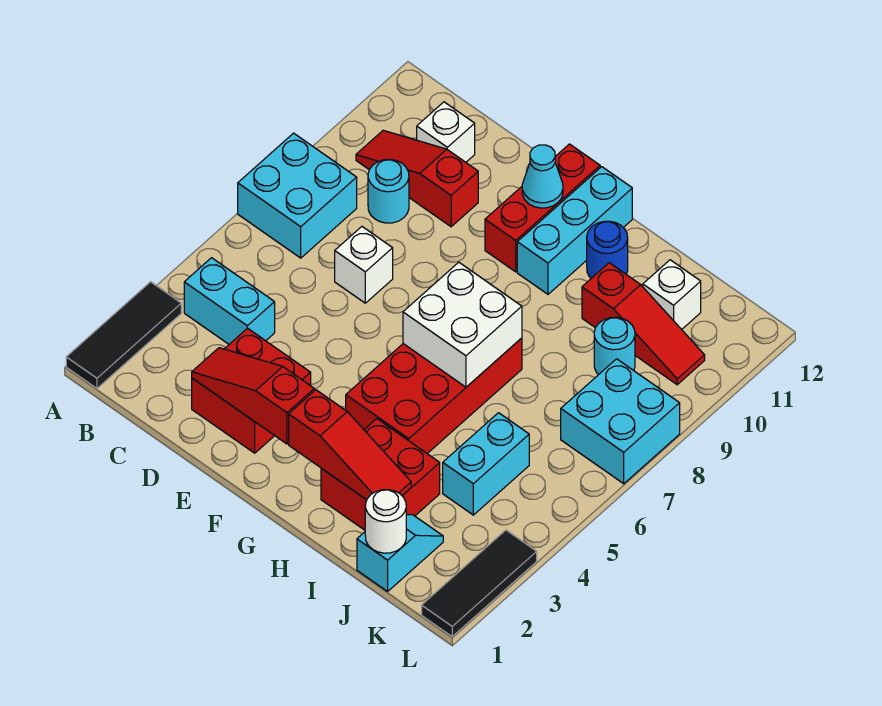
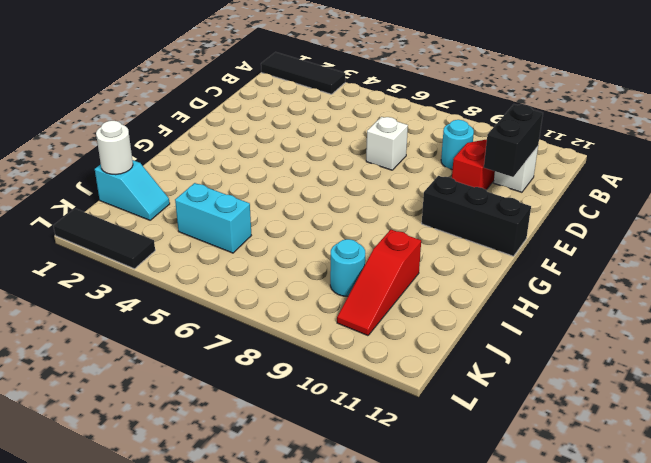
black 1x2 brick [484,104,543,177] -> none
black 1x3 brick [422,176,531,256] -> red 1x3 brick [485,144,600,272]
none -> cyan 2x2 brick [238,133,357,258]
none -> cyan 1x2 brick [184,258,275,344]
none -> red 2x2 brick [192,328,311,453]

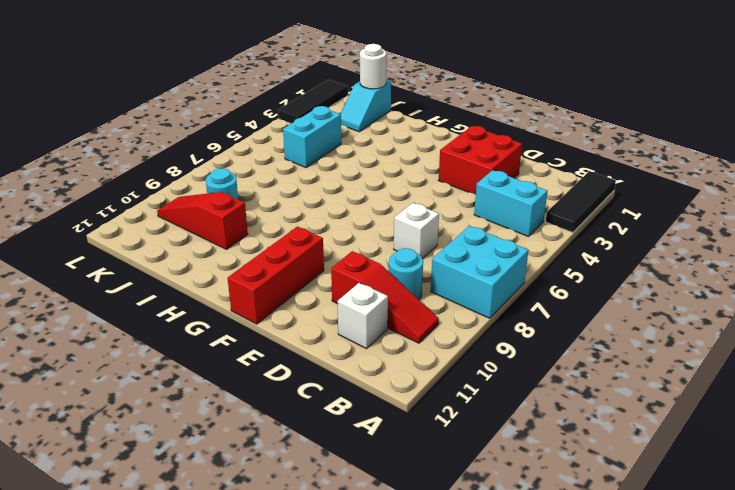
none -> red 2x4 brick [346,338,522,454]
none -> cyan 1x3 brick [517,167,632,294]
none -> red 2x2 brick [321,419,440,530]

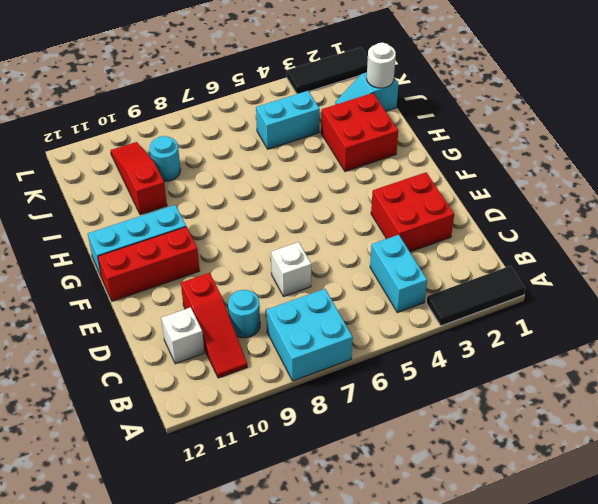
none -> red 2x4 brick [346,338,522,454]
none -> blue 1x1 round brick [587,221,628,278]
none -> white 1x1 brick [643,260,701,330]

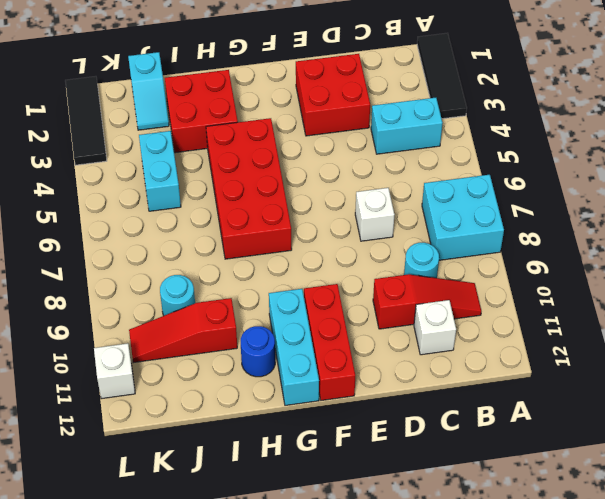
white 1x1 brick [94,343,135,399] -> white 1x1 brick moved to [643,260,701,330]
none -> cyan 2x2 brick [561,359,680,484]
none -> red 1x3 slope [192,348,314,444]
none -> cyan 1x1 cone [522,145,563,208]

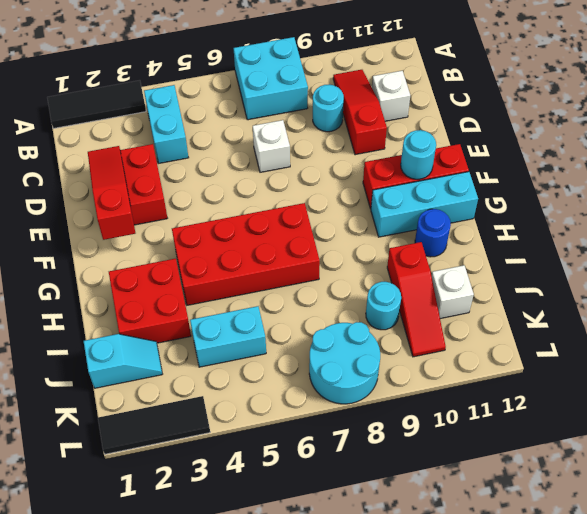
cyan 1x1 round brick [401,130,436,179] -> cyan 1x1 cone [522,145,563,208]
cyan 2x2 round brick [309,322,380,404] -> cyan 2x2 brick [561,359,680,484]
none -> red 1x3 slope [289,390,411,500]
none -> white 2x2 brick [403,262,522,387]
none -> white 1x1 round brick [365,490,406,553]

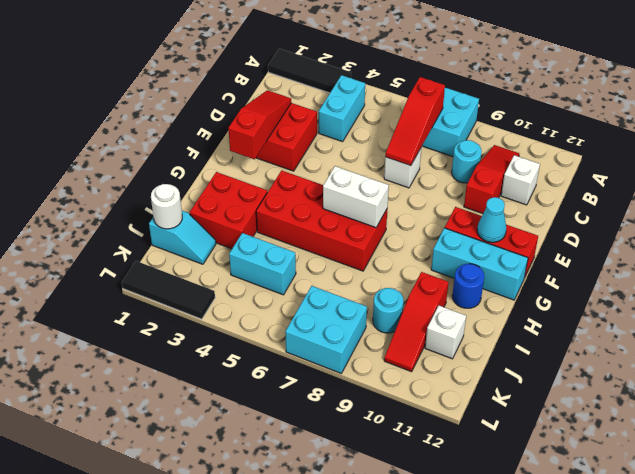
red 1x3 slope [385,77,445,166] -> red 1x3 slope moved to [289,390,411,500]
white 1x2 brick [323,166,389,228] -> white 2x2 brick [403,262,522,387]

